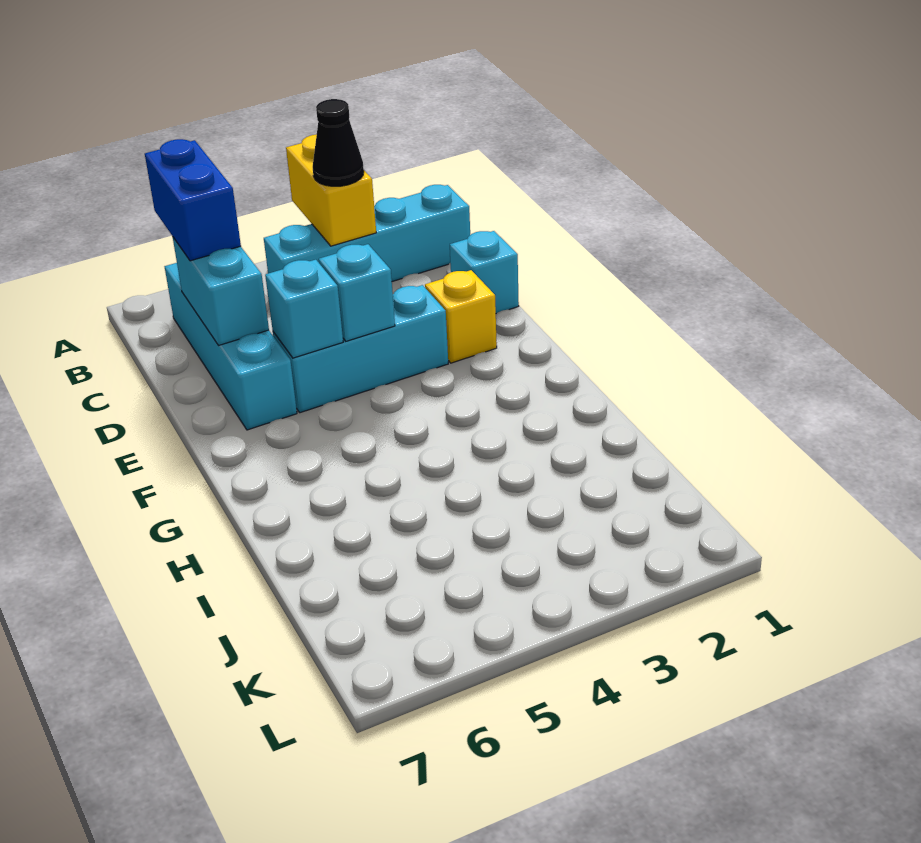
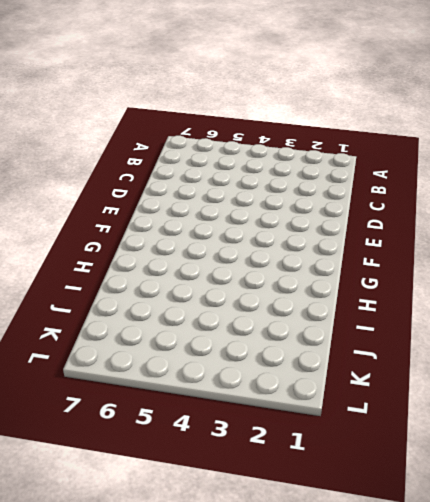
none -> cyan 1x4 brick [264,185,470,281]
none -> cyan 1x4 brick [165,263,297,430]

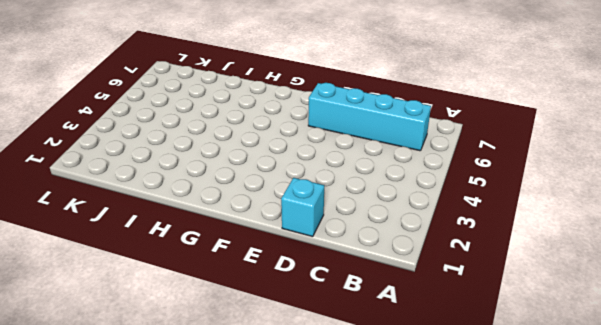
none -> cyan 1x4 brick [264,185,470,281]
none -> yellow 1x1 brick [425,270,497,363]

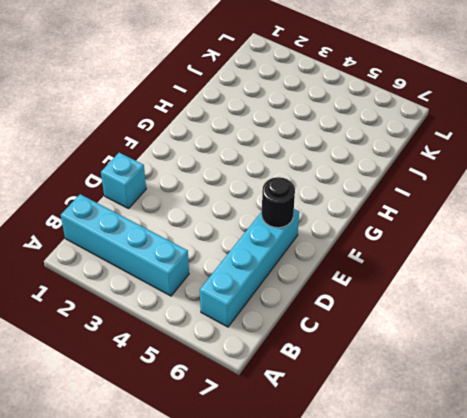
black 1x1 round brick [262,177,295,228] -> none
none -> yellow 1x1 brick [425,270,497,363]
none -> cyan 1x3 brick [273,285,448,413]

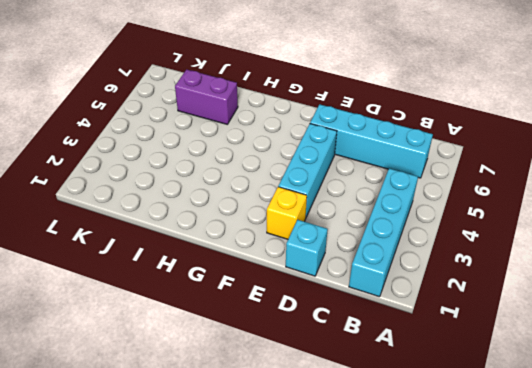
purple 1x2 brick [175,69,238,124] -> none
none -> yellow 1x2 brick [286,134,376,246]
none -> cyan 1x2 brick [173,238,269,346]

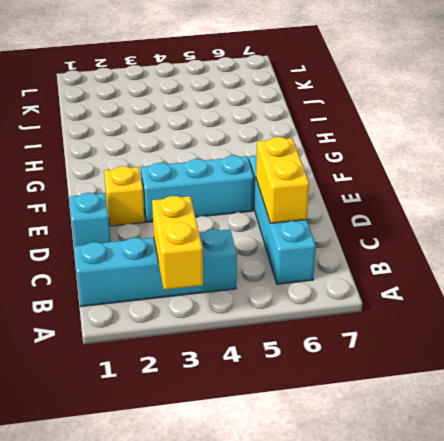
yellow 1x2 brick [256,137,309,223] -> cyan 1x2 brick [173,238,269,346]
none -> cyan 1x1 brick [319,244,395,341]
none -> cyan 1x1 brick [265,260,343,358]

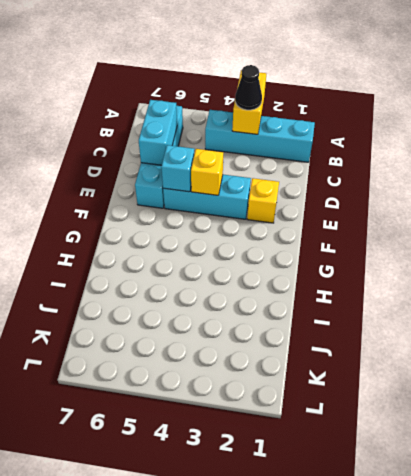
yellow 1x1 brick [191,149,223,195] -> cyan 1x1 brick [319,244,395,341]
none -> cyan 1x1 brick [450,231,519,314]
none -> blue 1x2 brick [145,139,241,261]

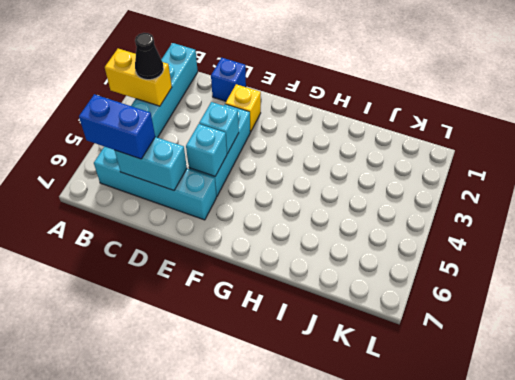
blue 1x1 brick [211,58,246,101] -> cyan 1x1 brick [450,231,519,314]

